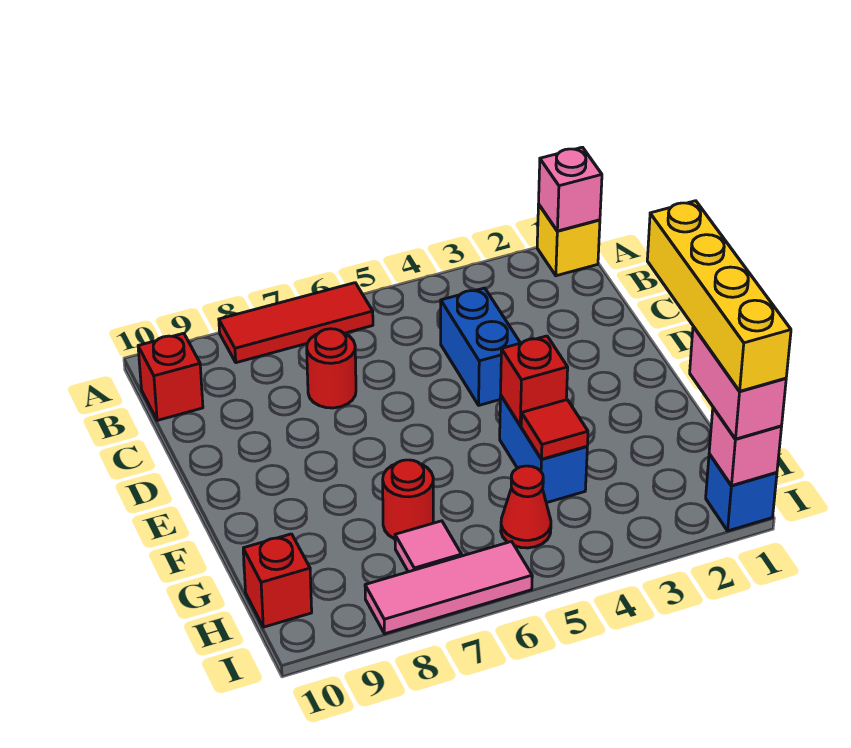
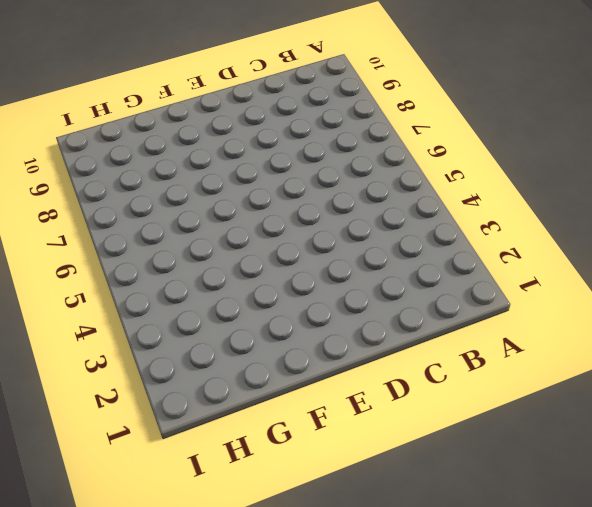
none -> yellow 1x1 brick [537,204,600,276]
none -> red 1x3 tile [219,283,373,363]
none -> red 1x1 brick [138,333,203,421]

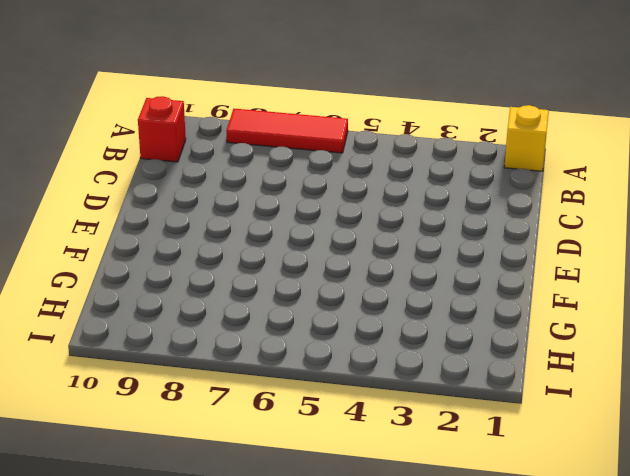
none -> blue 1x2 brick [441,288,520,405]
none -> red 1x1 round brick [307,329,356,408]
none -> blue 1x2 brick [500,396,587,503]

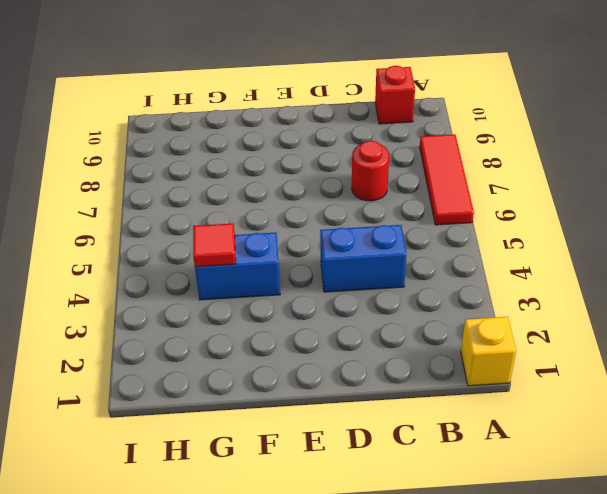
none -> red 1x1 round brick [383,460,433,539]
none -> red 1x1 cone [501,466,551,548]
none -> pink 1x1 tile [395,521,462,572]

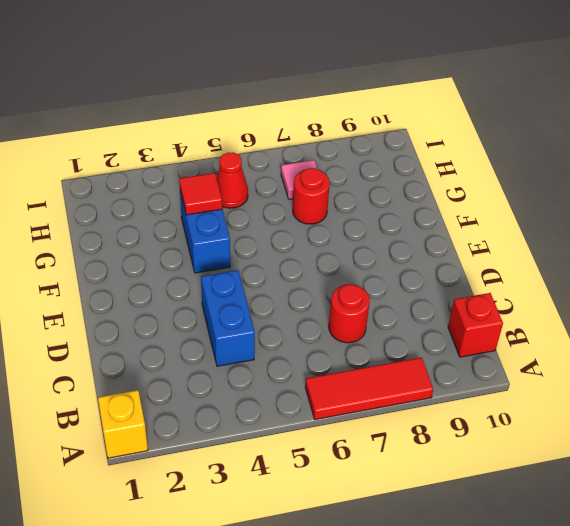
none -> red 1x1 brick [243,534,312,627]
none -> blue 1x1 brick [706,454,777,531]
none -> pink 1x3 tile [365,541,532,634]

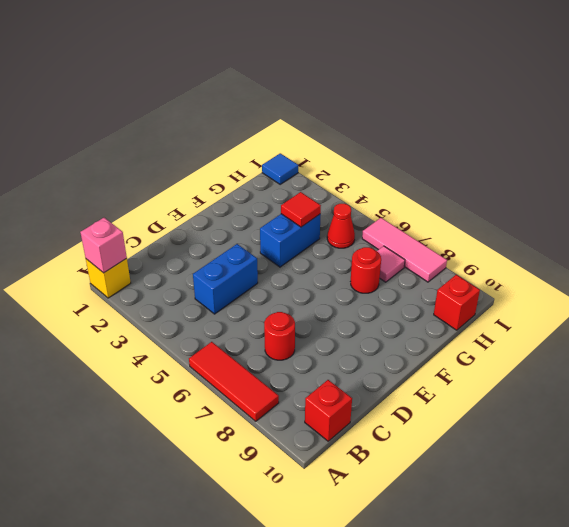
blue 1x1 tile [262,153,298,184] -> blue 1x1 brick [706,454,777,531]
none -> red 1x1 brick [501,336,568,426]
none -> pink 1x1 brick [709,408,782,485]
none -> pink 1x2 brick [690,326,786,439]

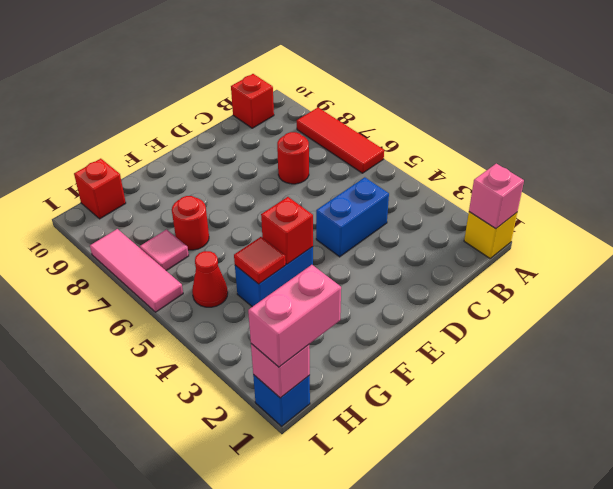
none -> yellow 1x4 brick [647,201,791,391]

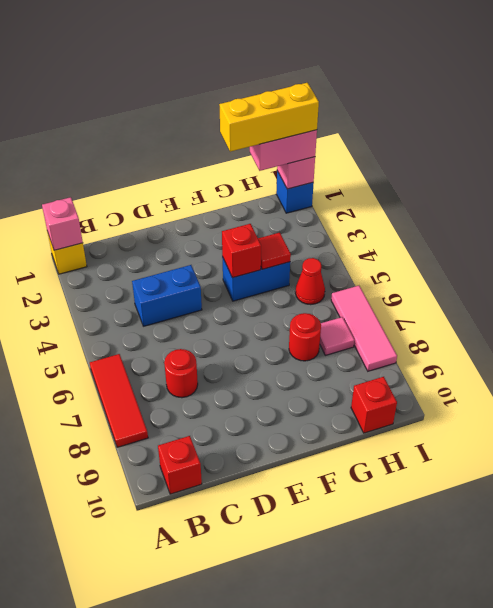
yellow 1x3 brick [219,83,319,152] -> yellow 1x4 brick [647,201,791,391]

